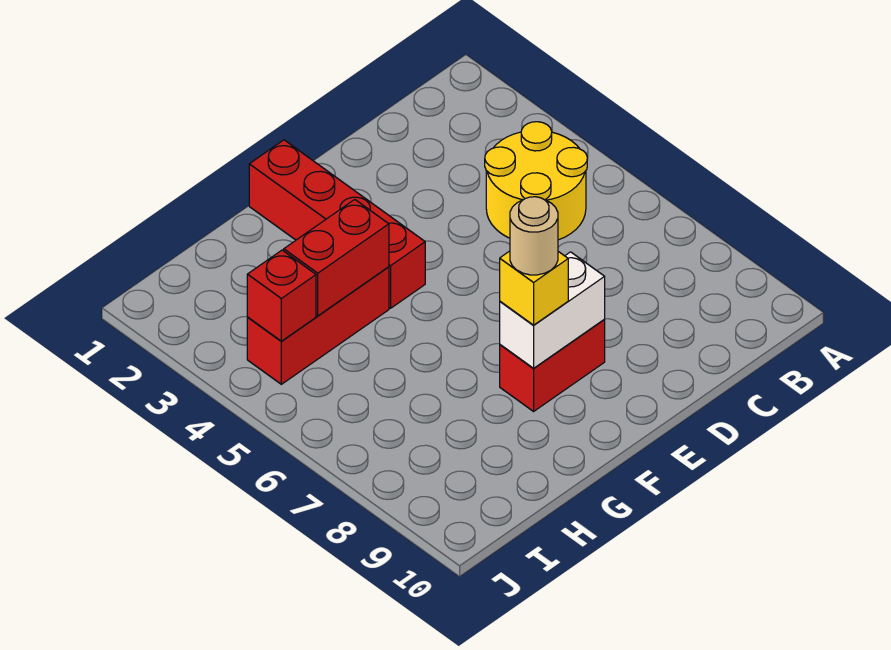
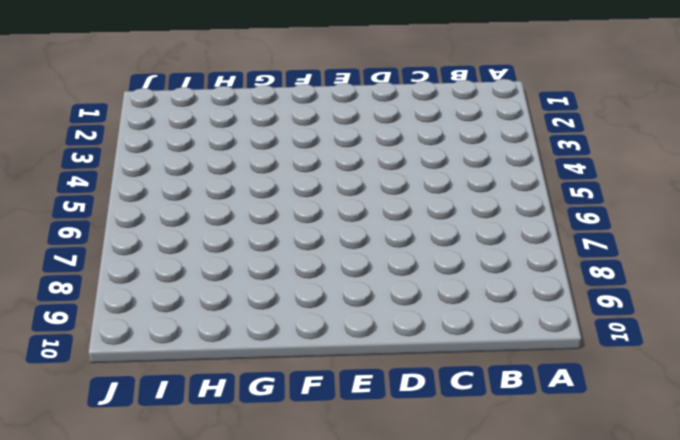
none -> yellow 2x2 round brick [485,122,587,240]
none -> red 1x2 brick [500,319,605,411]

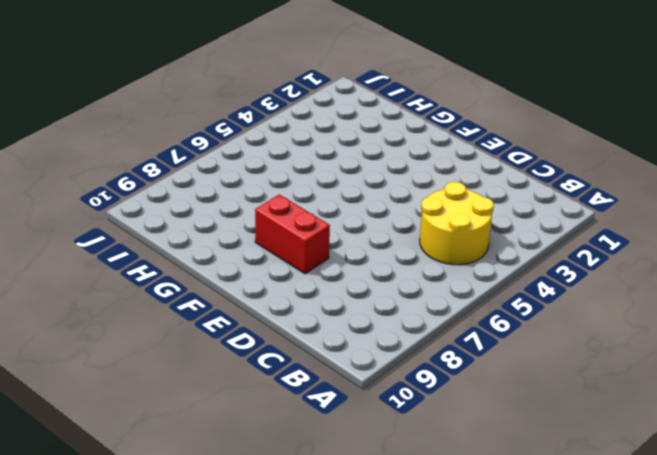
none -> red 1x4 brick [249,140,425,308]
none -> red 1x3 brick [247,267,389,384]

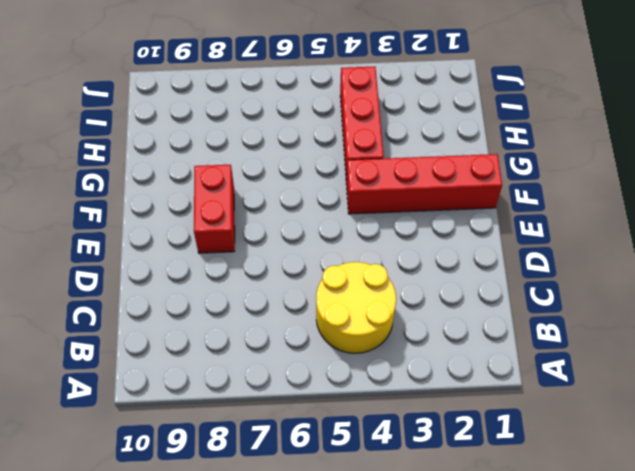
none -> white 1x2 brick [500,252,605,368]
none -> red 1x2 brick [284,200,389,316]

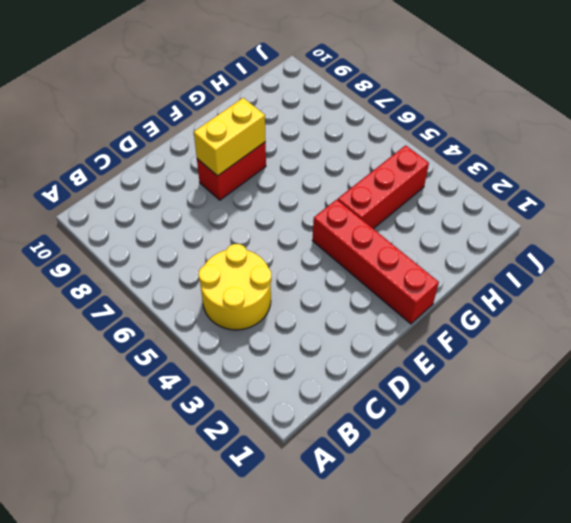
yellow 1x2 brick [194,98,265,176] -> white 1x2 brick [500,252,605,368]
none -> red 1x2 brick [284,200,389,316]
none -> red 1x1 brick [247,250,316,341]

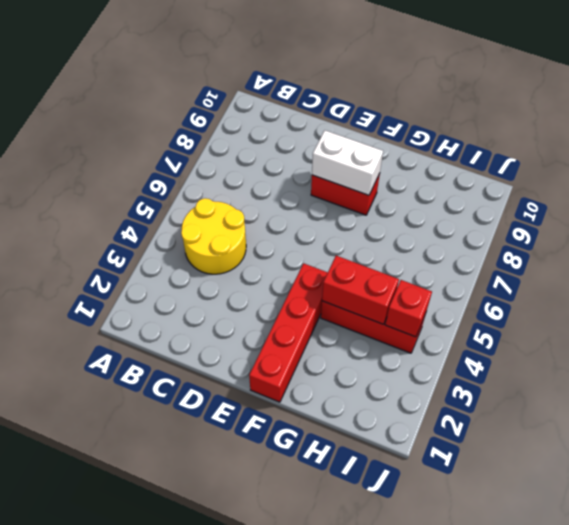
none -> yellow 1x1 brick [500,251,568,325]
none -> tan 1x1 round brick [510,197,558,275]

